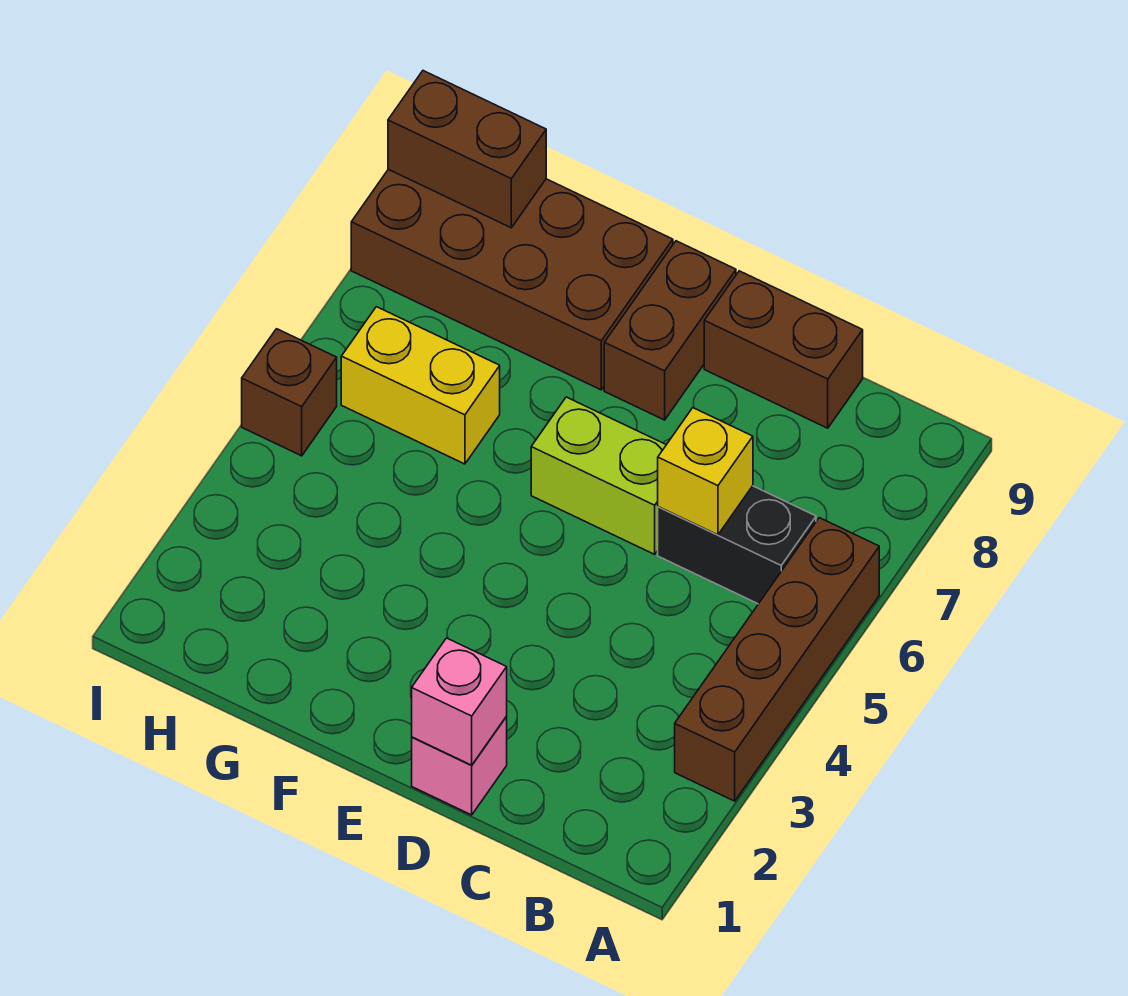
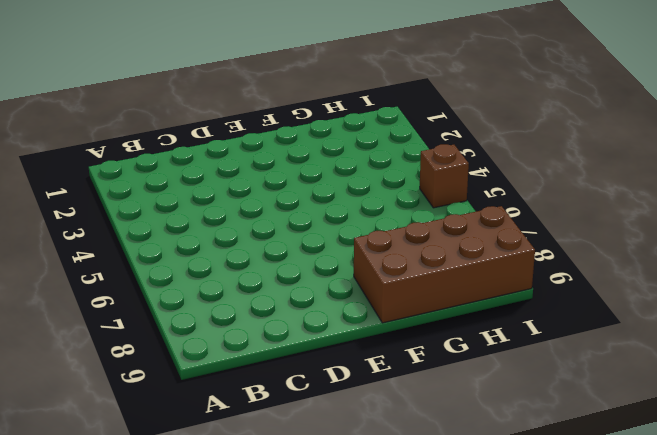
none -> brown 1x4 brick [675,518,879,801]
none -> black 1x2 brick [658,486,816,604]
none -> brown 1x2 brick [704,271,863,428]

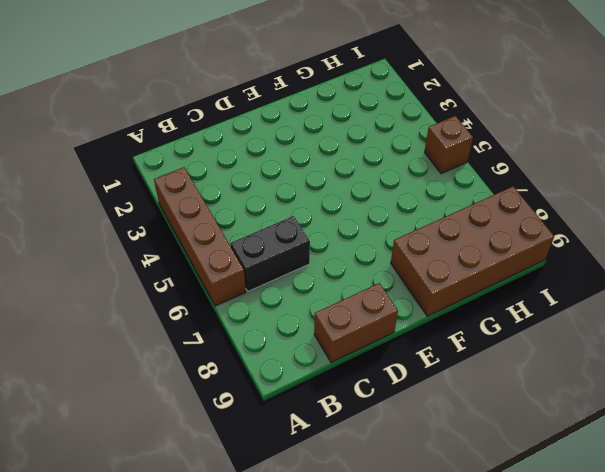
none -> pink 1x1 brick [412,717,507,815]
none -> lime 1x2 brick [531,397,666,554]
none -> brown 1x2 brick [604,241,736,420]

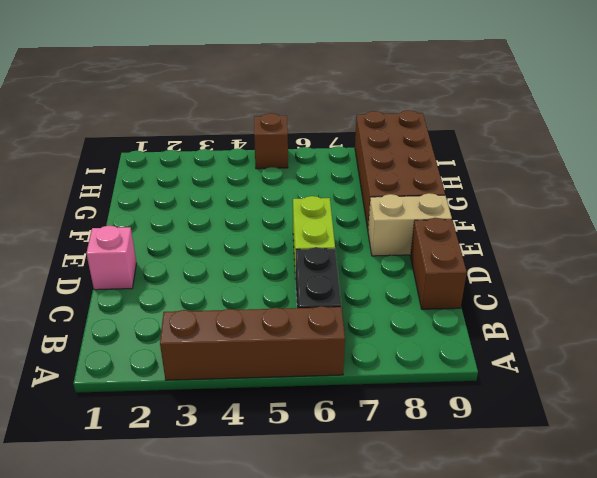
tan 1x2 brick [368,193,452,256] -> brown 1x2 brick [604,241,736,420]
none -> yellow 1x2 brick [341,307,500,464]
none -> yellow 1x1 brick [658,408,753,535]
none -> pink 1x1 brick [412,638,507,765]

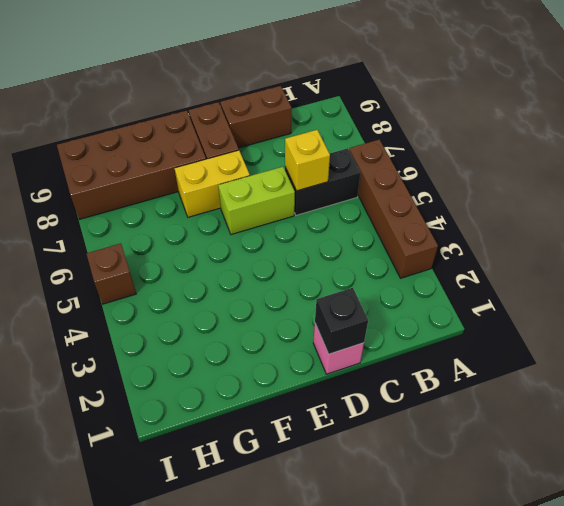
black 1x1 brick [315,288,368,354] -> pink 1x1 brick [412,638,507,765]
yellow 1x2 brick [174,150,250,217] -> yellow 1x2 brick moved to [341,307,500,464]
none -> brown 1x2 brick [388,71,546,228]

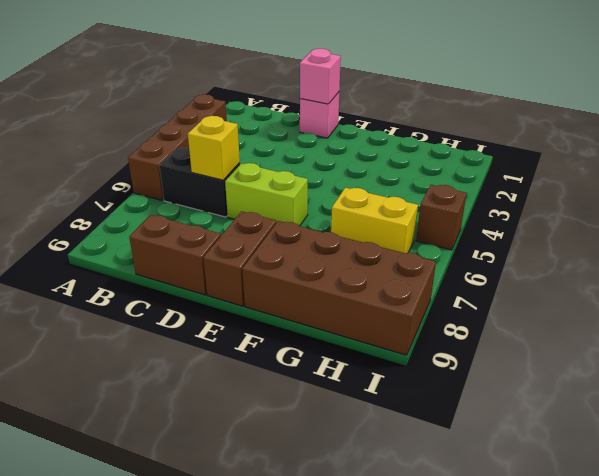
none -> brown 1x2 brick [388,71,546,228]

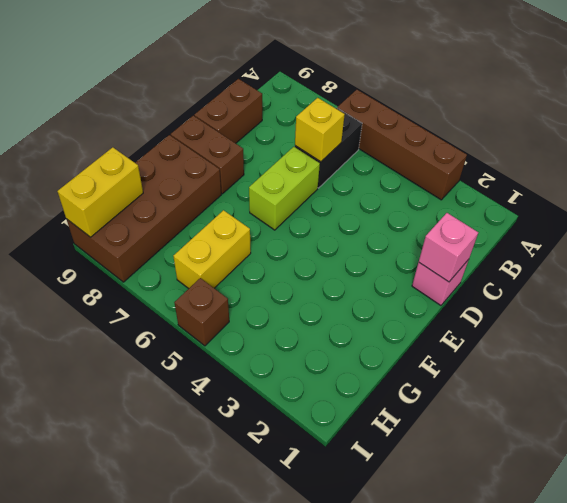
yellow 1x2 brick [57,147,143,237] -> brown 1x2 brick [388,71,546,228]

